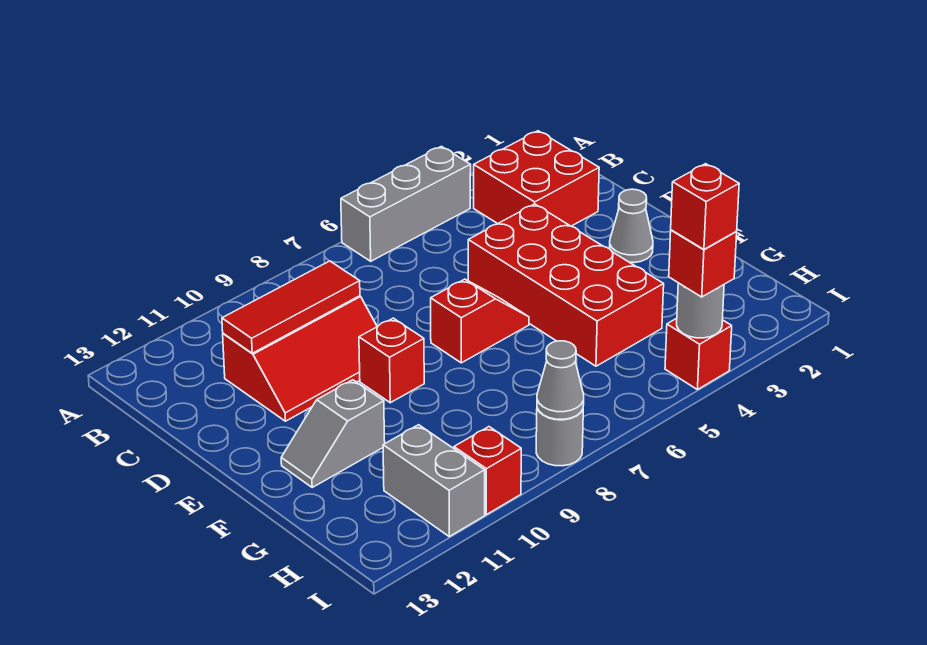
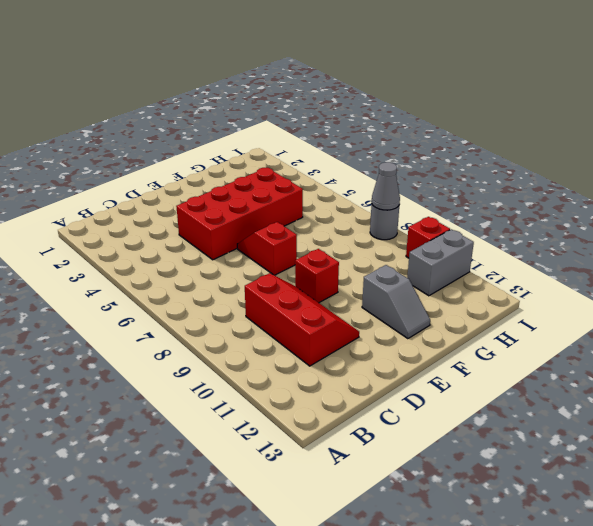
none -> grey 1x3 brick [341,146,471,261]
none -> red 2x2 brick [474,131,599,226]
none -> grey 1x1 cone [610,189,653,263]

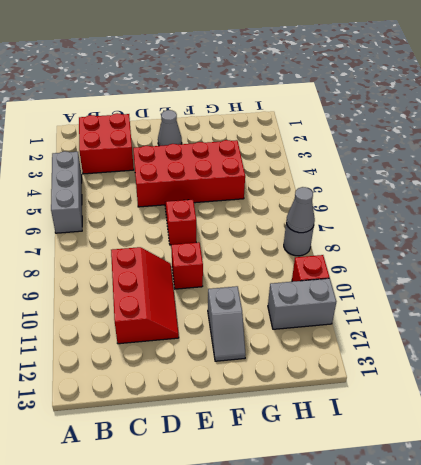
none -> red 1x1 brick [665,319,732,390]
none -> red 1x3 tile [222,261,360,353]
none -> grey 1x1 round brick [677,283,724,338]

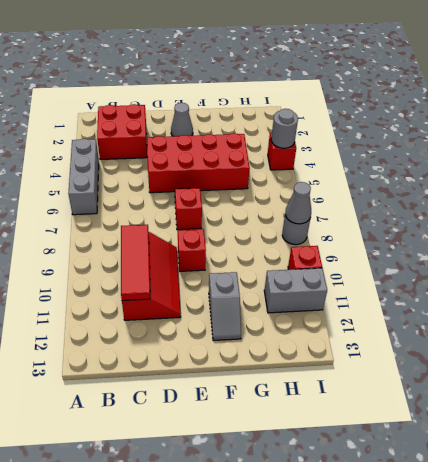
none -> red 1x1 brick [669,230,737,297]
none -> red 1x1 brick [671,164,739,249]

